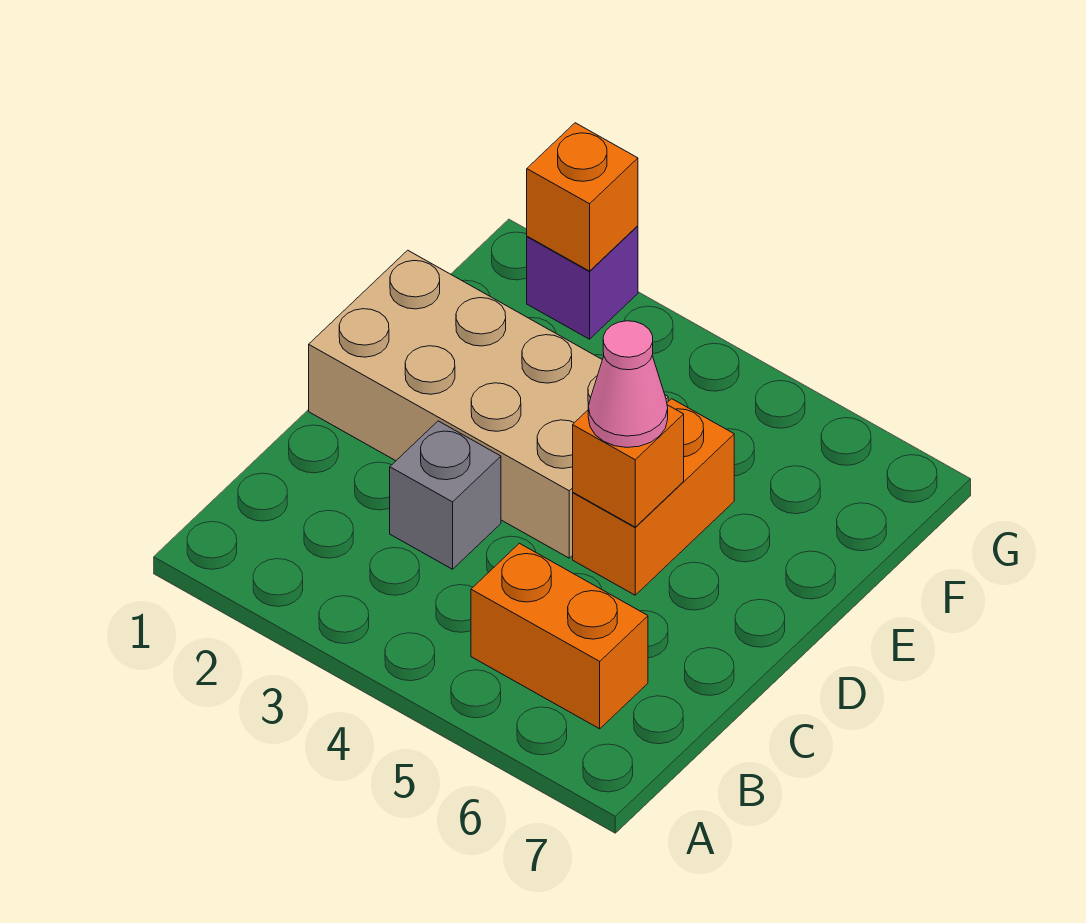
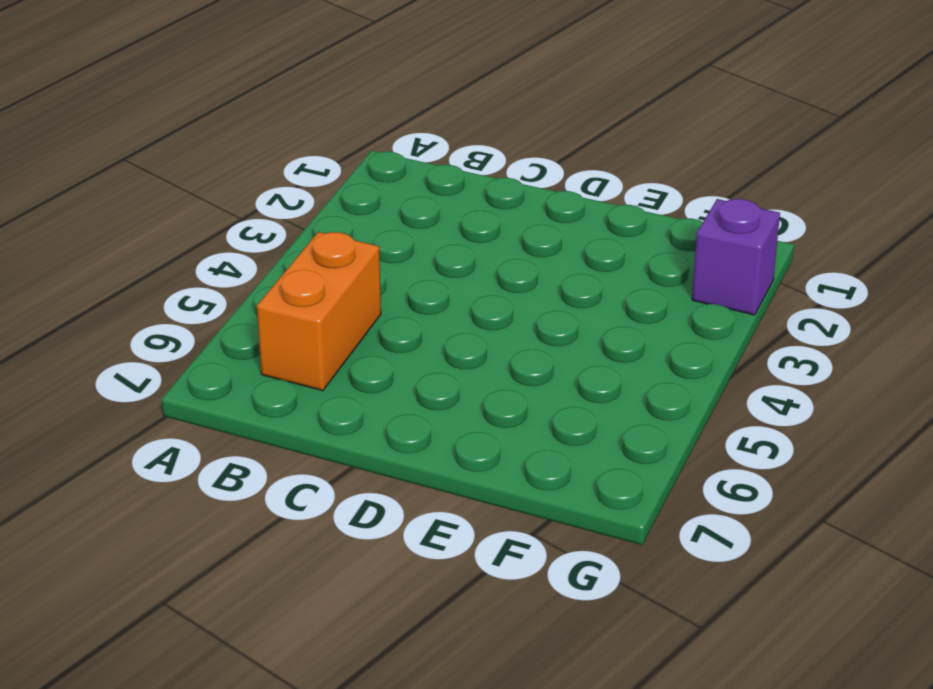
none -> grey 1x1 brick [390,421,501,569]
none -> tan 2x4 brick [309,250,668,558]

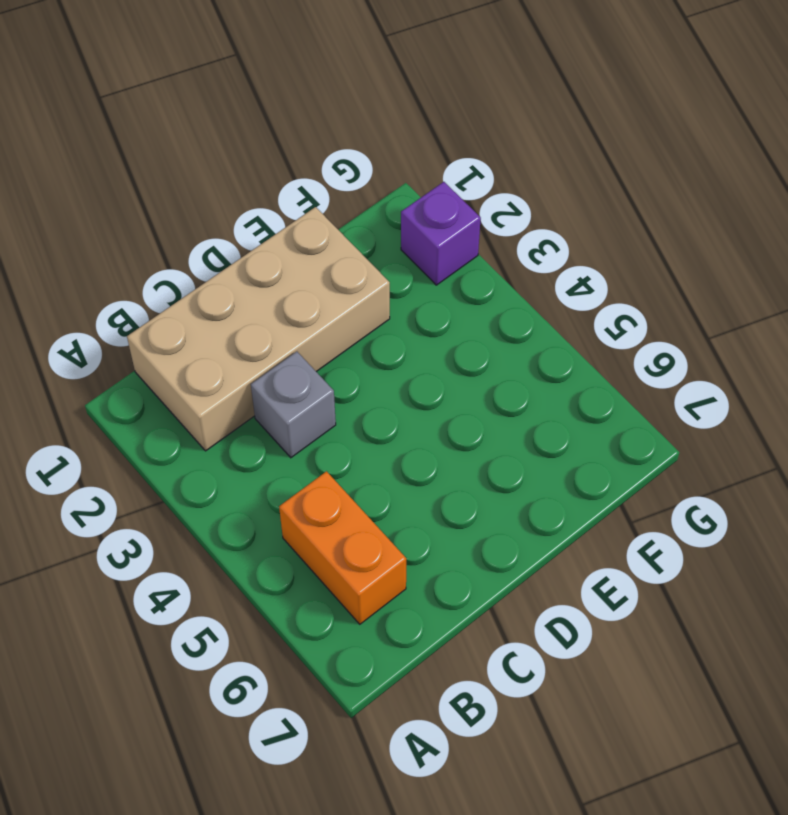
tan 2x4 brick [127,207,390,451] -> tan 2x4 brick turned to [309,250,668,558]
none -> orange 1x2 brick [573,399,734,595]
none -> orange 1x1 brick [573,405,684,527]

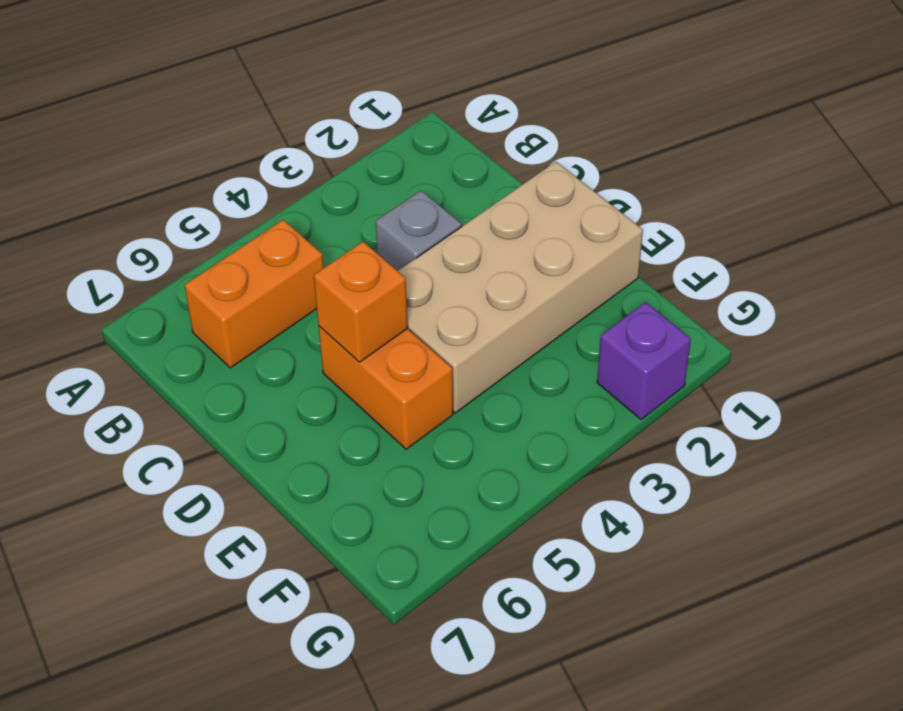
none -> orange 1x1 brick [527,123,638,271]
none -> pink 1x1 cone [588,321,668,447]

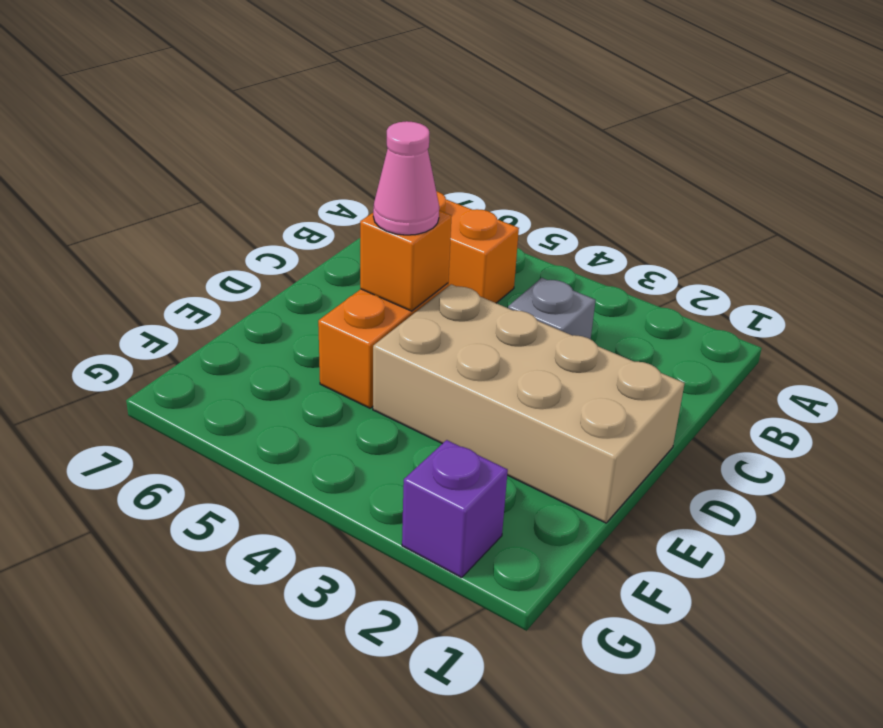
none -> orange 1x1 brick [527,123,638,271]

